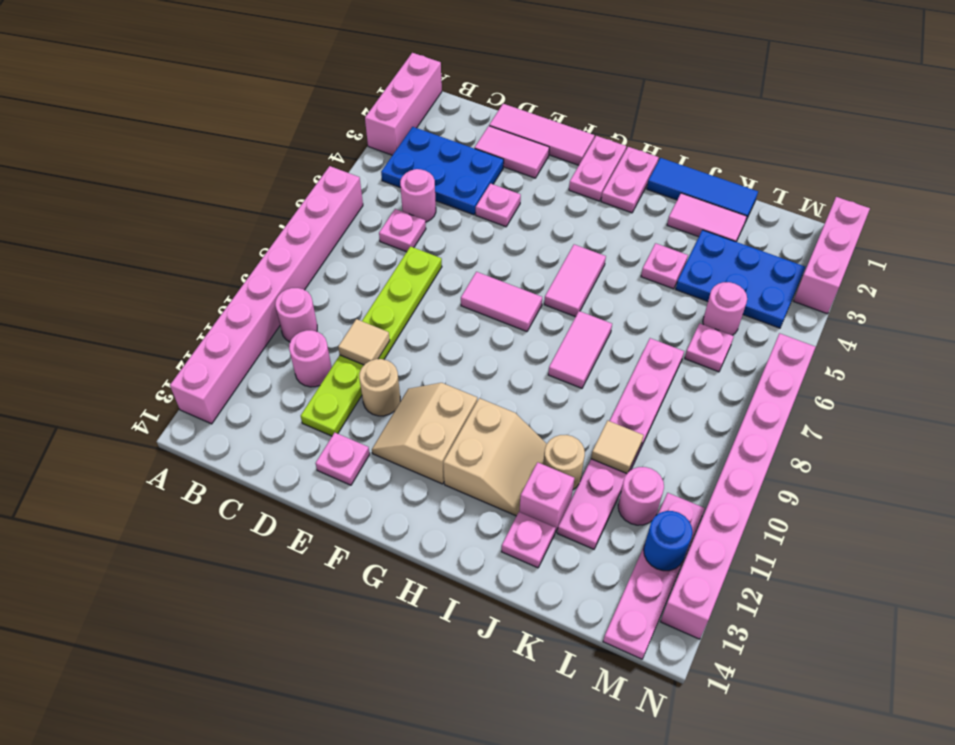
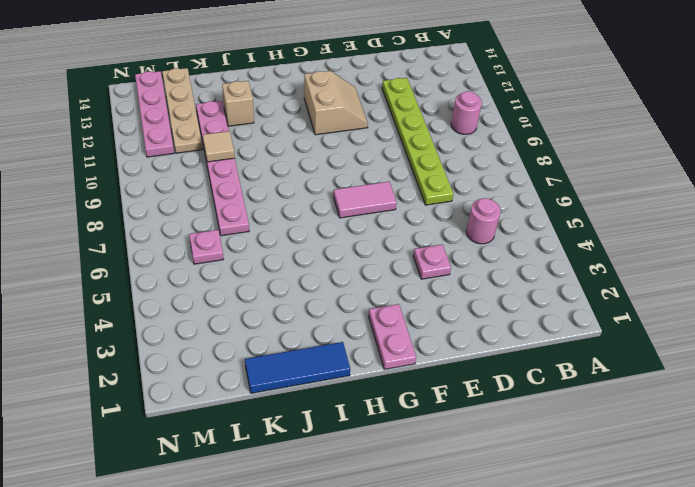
tan 1x1 brick [222,81,254,126] -> pink 1x1 brick [519,462,574,532]
tan 1x4 plate [162,68,203,153] -> pink 1x1 round brick [618,467,664,525]
none -> pink 1x3 brick [365,53,442,155]
none -> pink 1x8 brick [170,166,363,424]
none -> blue 2x3 plate [381,127,504,215]
none -> pink 1x1 plate [379,209,426,252]

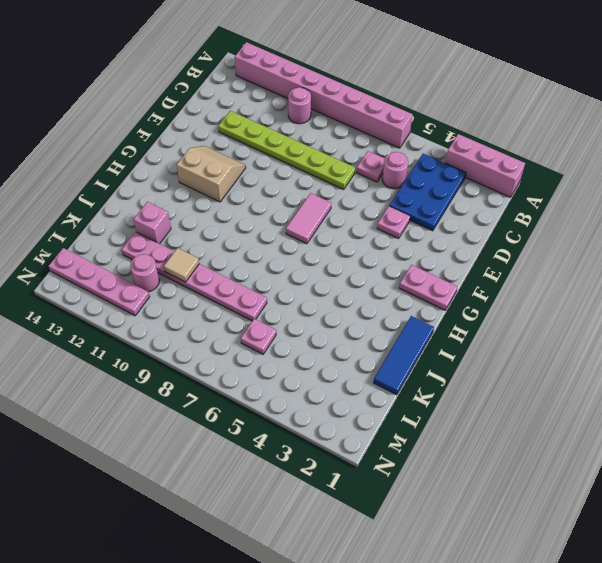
none -> pink 1x1 round brick [289,330,332,387]
none -> pink 1x3 tile [489,104,594,165]
none -> pink 1x2 tile [475,126,549,178]
none -> tan 1x1 round brick [359,359,400,416]

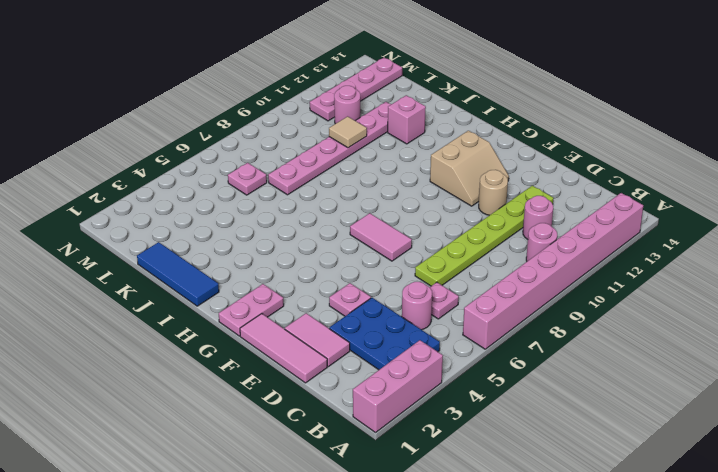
none -> pink 1x1 plate [315,432,370,485]
none -> pink 1x2 plate [601,147,659,213]
none -> pink 1x2 tile [544,244,606,317]
none -> tan 2x2 slope [443,398,546,516]

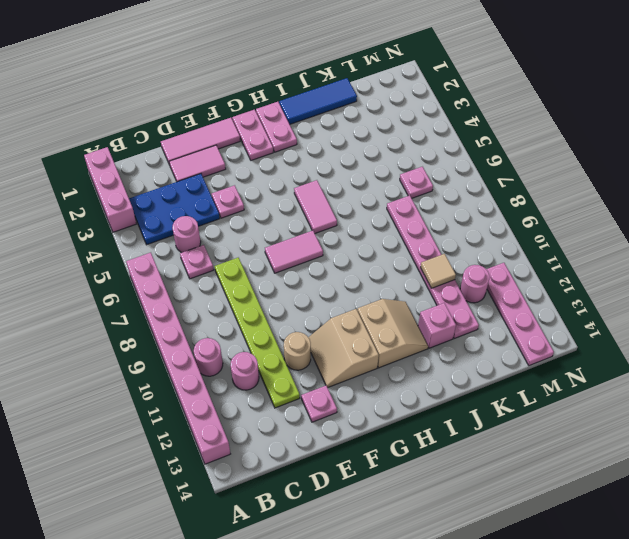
none -> pink 1x2 tile [548,311,612,388]
none -> pink 1x2 tile [667,193,747,242]
none -> pink 1x1 plate [641,243,688,289]
none -> tan 1x1 round brick [543,435,585,490]

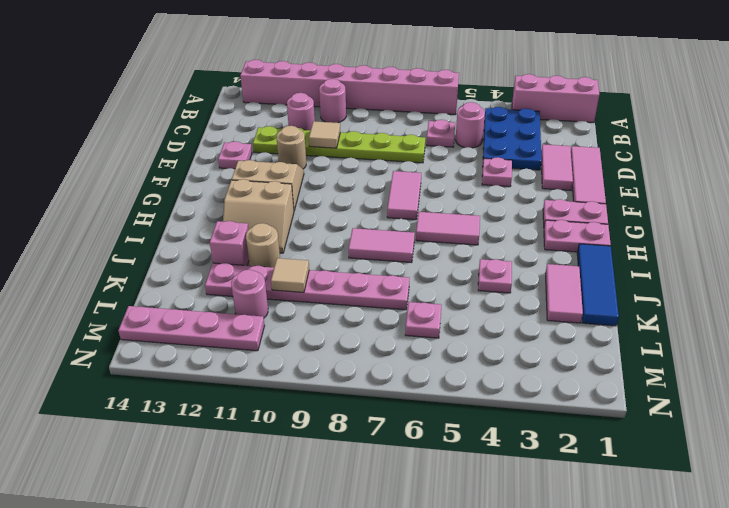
none -> pink 1x1 plate [502,512,555,568]
none -> blue 2x3 plate [676,230,805,328]
none -> pink 1x1 round brick [703,282,747,335]
none -> pink 1x3 brick [794,197,870,314]

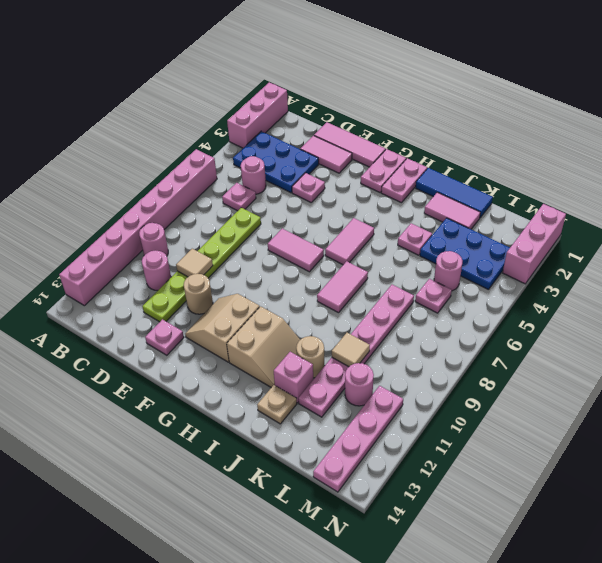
tan 1x1 plate [257,385,297,424] -> pink 1x1 plate [502,512,555,568]
none -> pink 1x8 brick [661,333,816,639]
none -> blue 1x1 round brick [644,511,692,571]

